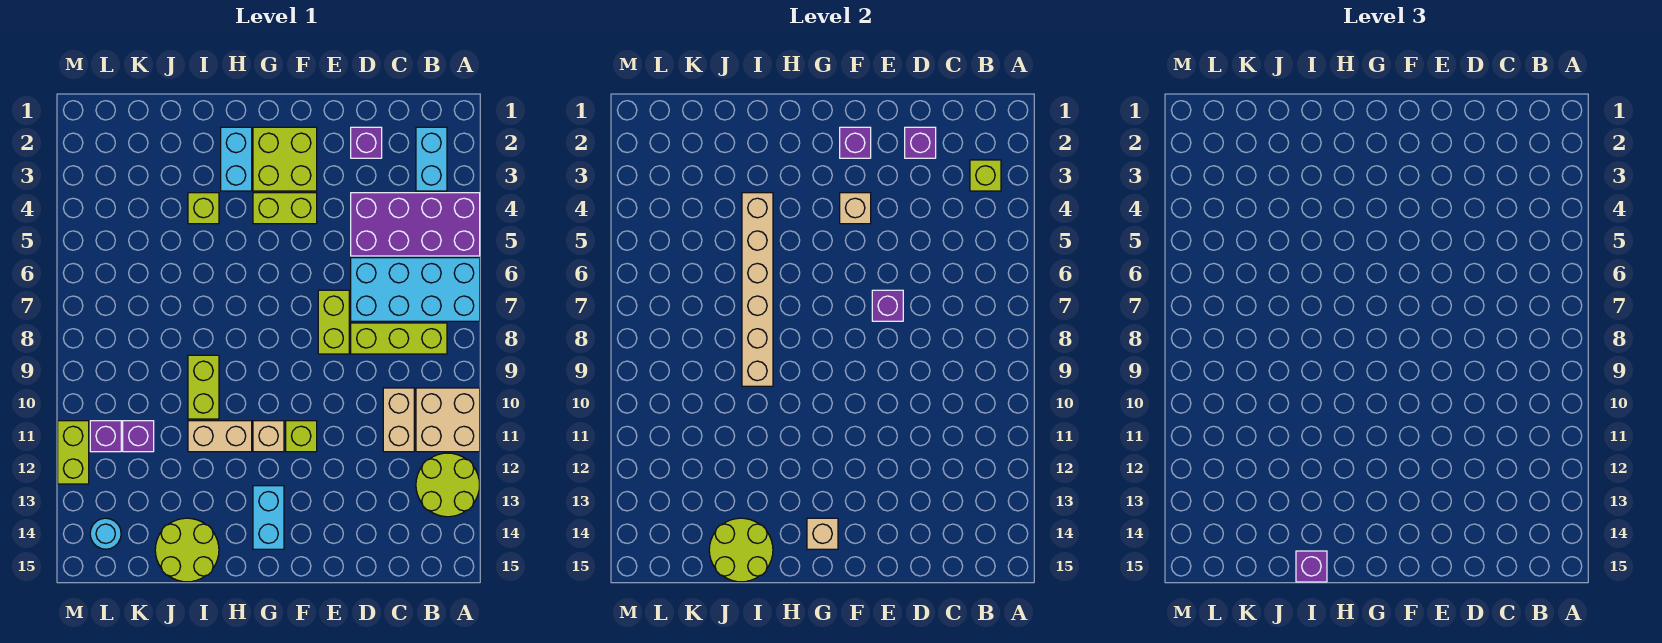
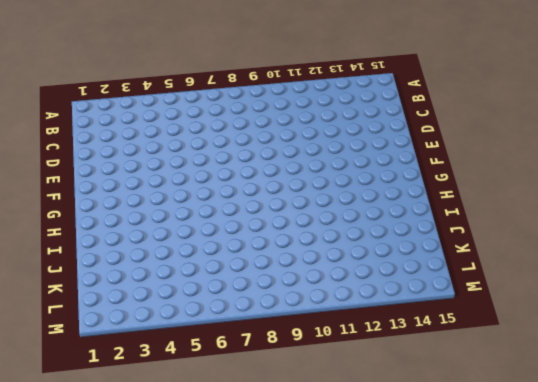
none -> purple 2x4 brick [351,193,480,256]
none -> cyan 2x4 brick [351,258,480,321]
none -> tan 2x2 brick [416,388,480,452]
none -> lime 2x2 round brick [416,453,480,517]

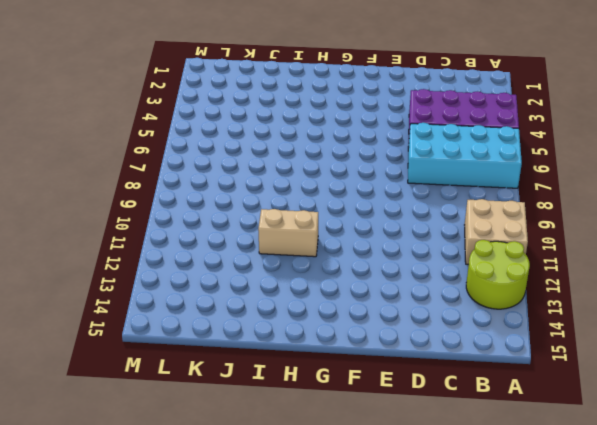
none -> cyan 1x2 brick [416,127,447,191]
none -> lime 1x3 brick [351,323,447,354]
none -> tan 1x2 brick [383,388,414,452]
none -> purple 1x1 brick [351,127,382,158]

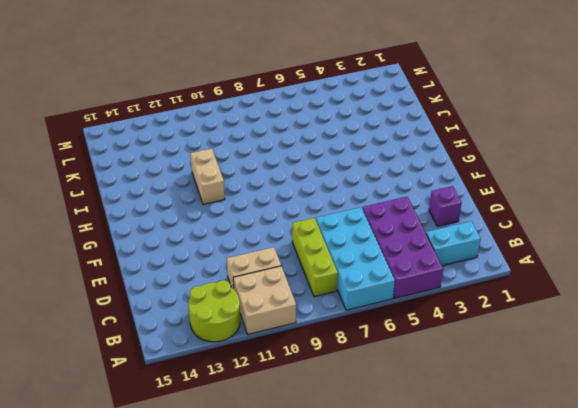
none -> lime 1x2 brick [318,290,349,354]
none -> lime 2x2 brick [253,127,317,191]
none -> lime 1x2 brick [253,193,317,224]
none -> lime 1x1 brick [286,421,317,452]

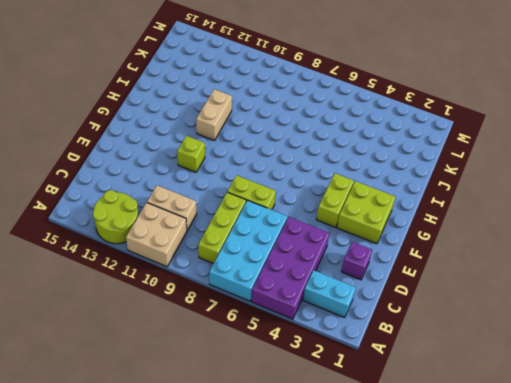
none -> tan 1x1 brick [253,421,284,452]
none -> cyan 1x2 brick [253,486,284,549]
none -> cyan 1x2 brick [221,127,252,191]
none -> lime 1x1 brick [188,193,219,224]

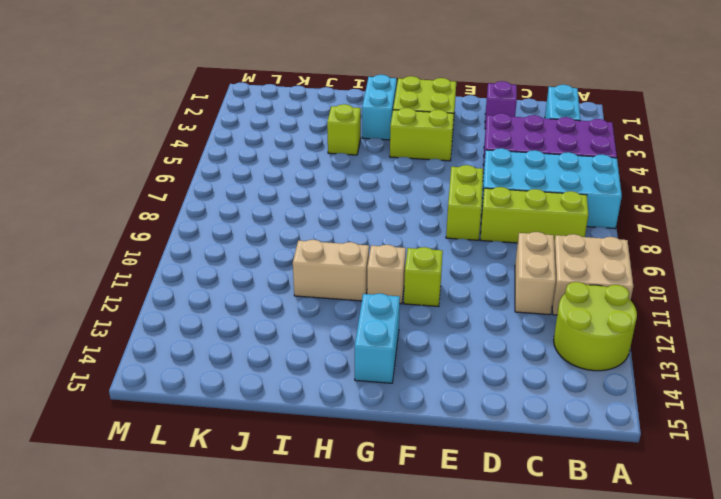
none -> lime 1x2 brick [188,355,219,419]
none -> lime 2x2 round brick [155,518,219,582]
none -> purple 1x1 brick [123,421,154,452]
none -> purple 1x1 brick [90,421,121,452]

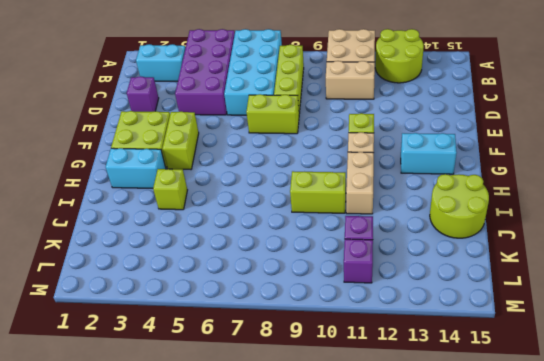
none -> cyan 1x1 round brick [90,518,121,549]
none -> lime 1x2 brick [58,421,89,484]
none -> lime 1x1 brick [970,160,1001,191]
none -> purple 1x1 brick [905,127,936,158]

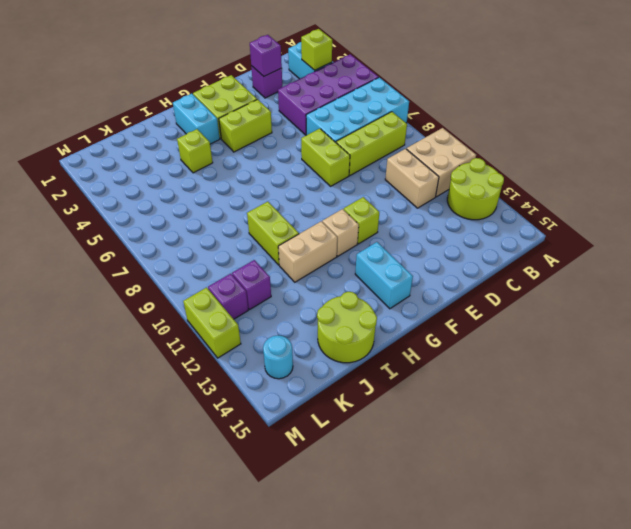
none -> purple 1x1 brick [872,290,903,321]
none -> purple 1x1 brick [840,127,871,158]
none -> tan 1x1 brick [840,193,871,224]
none -> tan 1x1 brick [807,518,838,549]

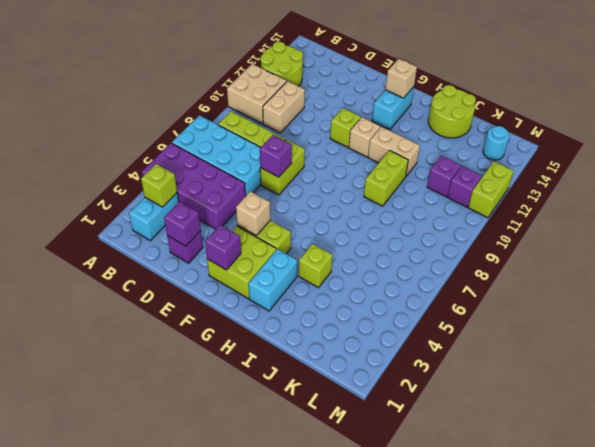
none -> tan 1x6 brick [742,193,773,386]
none -> lime 2x2 round brick [709,518,773,582]
none -> purple 1x1 brick [1296,551,1327,582]

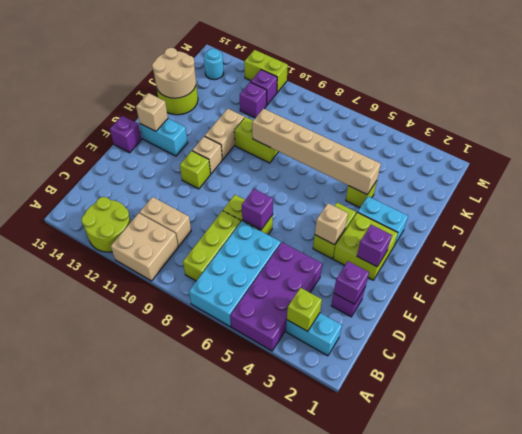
purple 1x1 brick [110,116,142,153] -> purple 1x1 brick moved to [1296,551,1327,582]
tan 2x2 round brick [152,48,196,98] -> lime 2x2 round brick [709,518,773,582]

